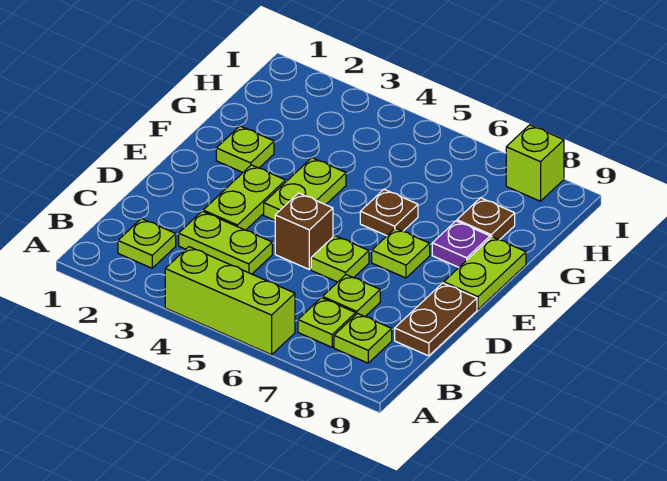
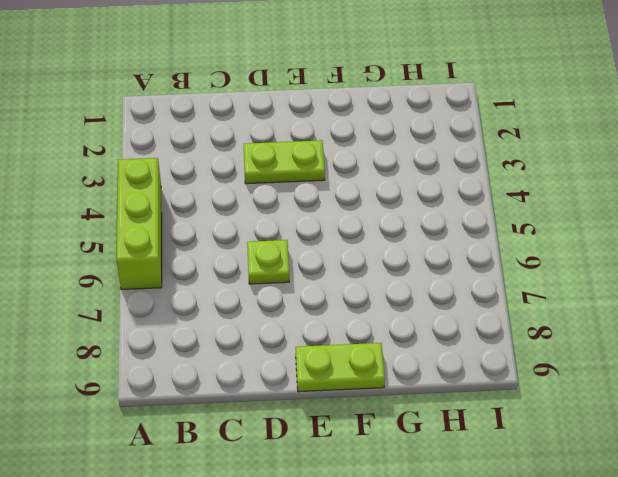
none -> lime 1x1 plate [118,219,176,268]
none -> lime 1x1 plate [298,298,356,347]
none -> lime 1x1 plate [334,314,392,363]

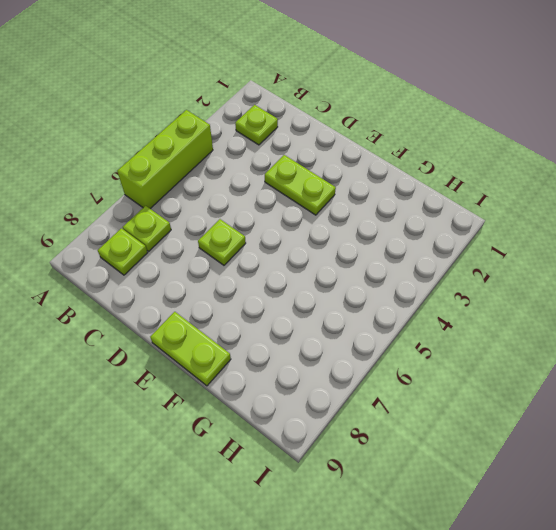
none -> lime 1x2 plate [179,211,272,274]
none -> lime 1x1 plate [323,275,380,317]
none -> brown 1x2 plate [395,283,477,356]

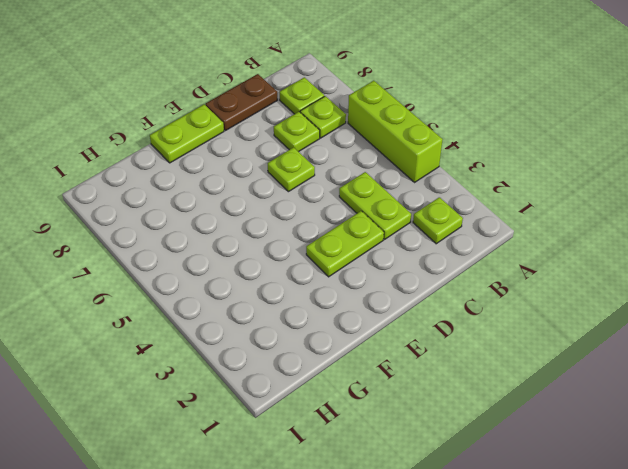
none -> brown 1x1 brick [275,193,333,269]
none -> lime 1x2 plate [264,158,346,220]
none -> lime 1x1 plate [372,228,430,278]

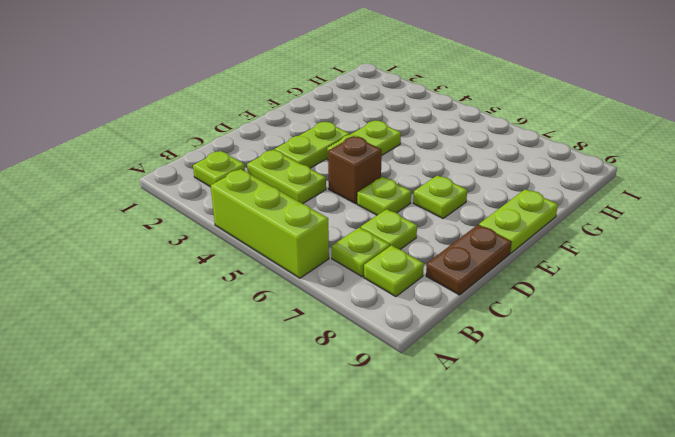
none -> lime 1x1 plate [216,126,274,172]
none -> brown 1x1 plate [360,189,418,236]
none -> purple 1x1 plate [432,221,490,267]

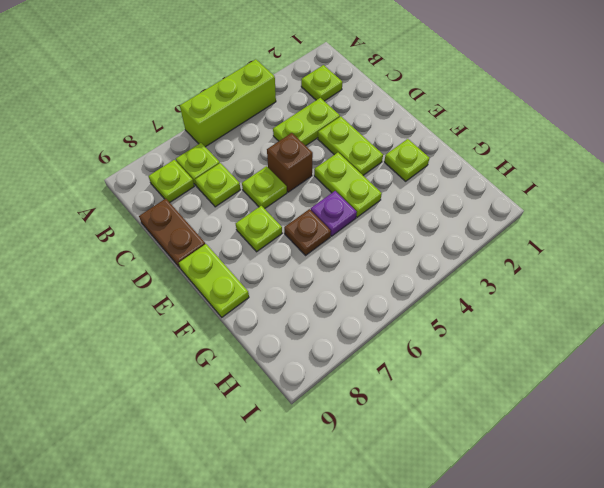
purple 1x1 plate [311,191,357,236] -> purple 1x1 plate moved to [432,221,490,267]
none -> brown 1x1 plate [457,198,515,240]
none -> lime 1x1 brick [506,125,564,201]

